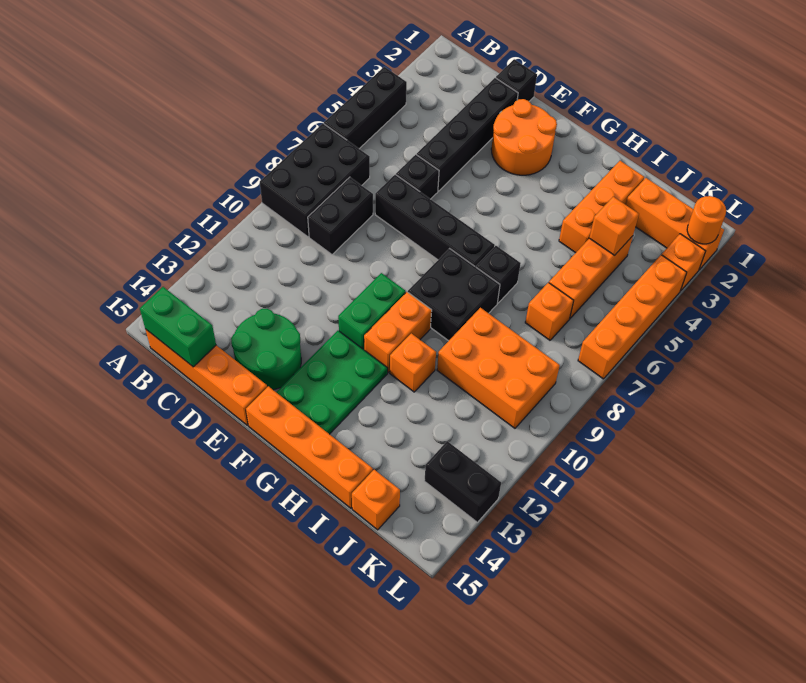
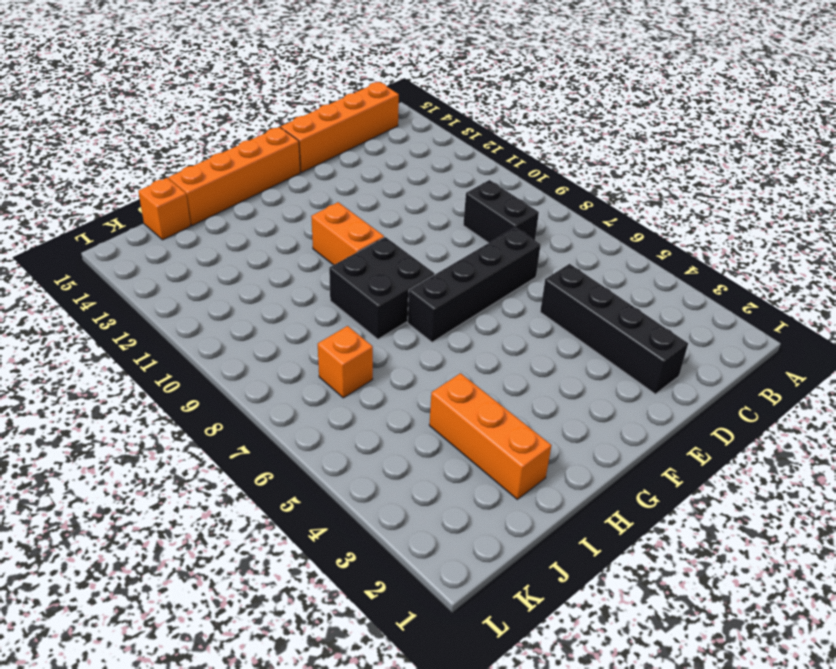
none -> black 1x3 brick [324,67,407,149]
none -> black 2x3 brick [260,124,370,237]
none -> black 1x1 brick [496,59,537,101]

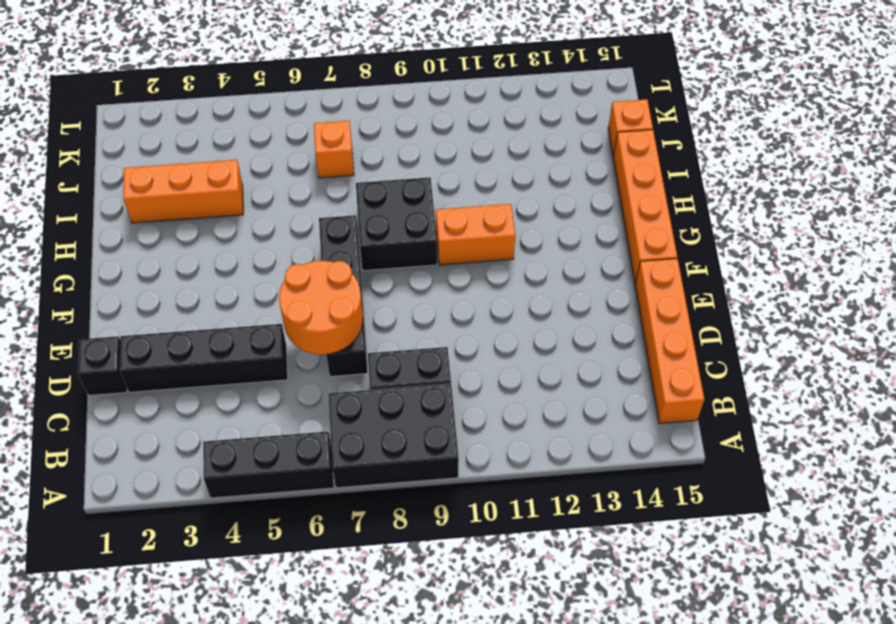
orange 2x2 round brick [279,261,363,355] -> orange 2x2 round brick moved to [491,99,557,175]
none -> black 1x1 brick [396,155,439,199]
none -> green 2x2 round brick [231,309,301,390]
none -> green 1x2 brick [338,273,406,350]

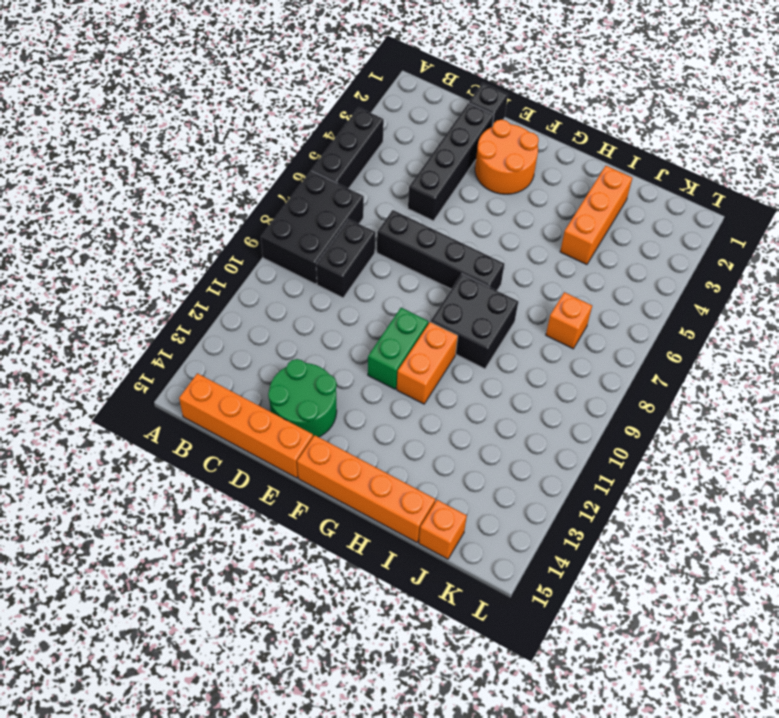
none -> black 1x1 brick [396,155,439,199]
none -> green 2x3 plate [276,331,388,434]
none -> black 1x1 brick [476,246,521,303]

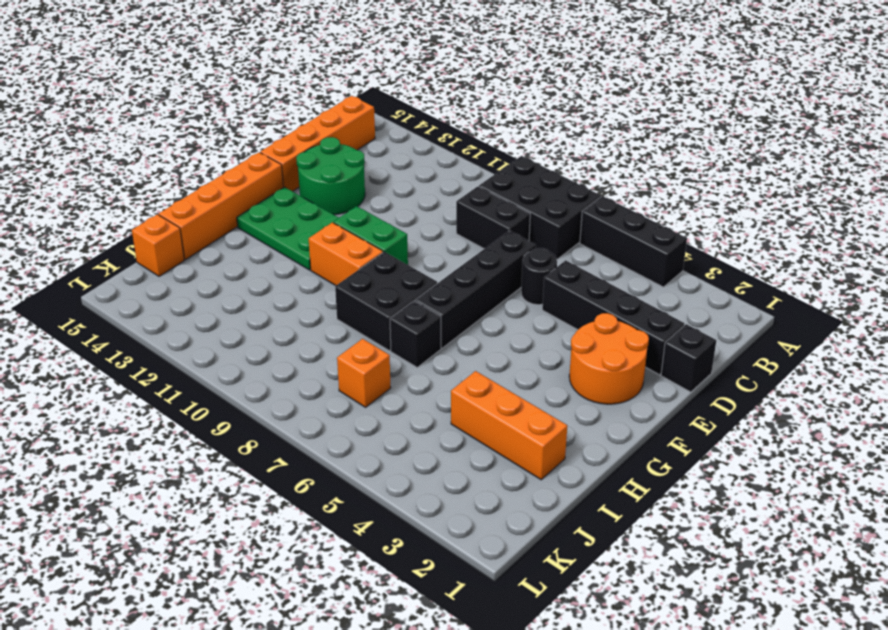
black 1x1 round brick [521,248,557,305] -> black 1x1 brick [396,155,439,199]
none -> orange 1x1 brick [390,333,436,392]
none -> orange 2x3 brick [437,308,560,428]
none -> orange 1x3 brick [626,178,724,270]

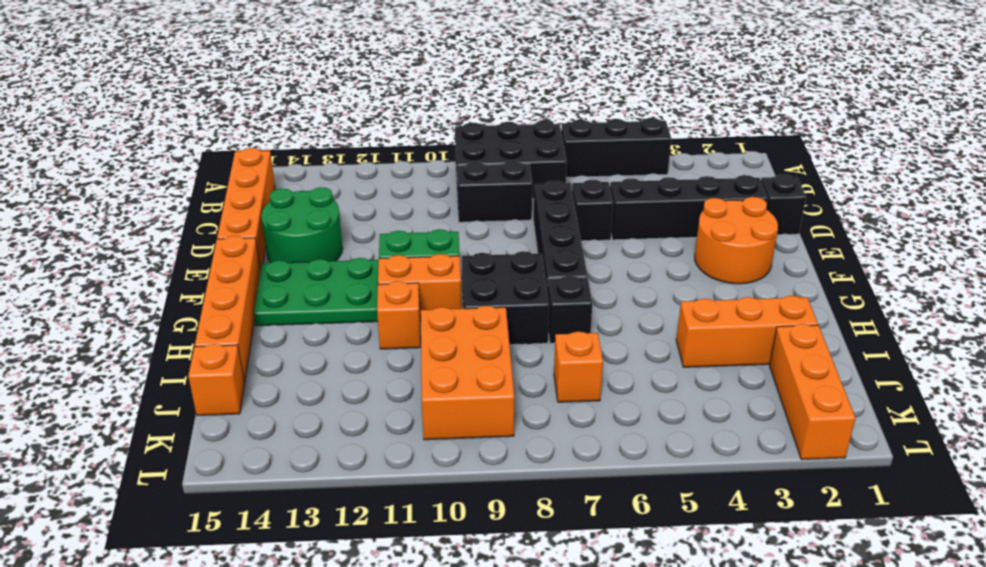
none -> orange 1x3 brick [549,236,633,318]
none -> black 1x2 brick [424,441,501,522]
none -> orange 1x1 brick [662,234,705,291]

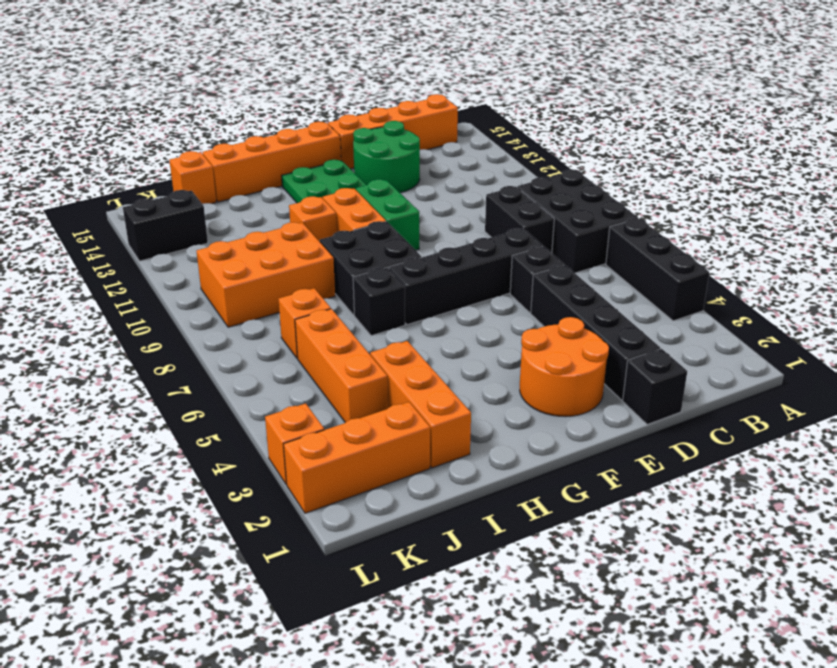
none -> orange 1x4 brick [578,255,687,379]
none -> green 1x2 brick [140,287,216,367]
none -> orange 1x1 brick [589,197,639,256]

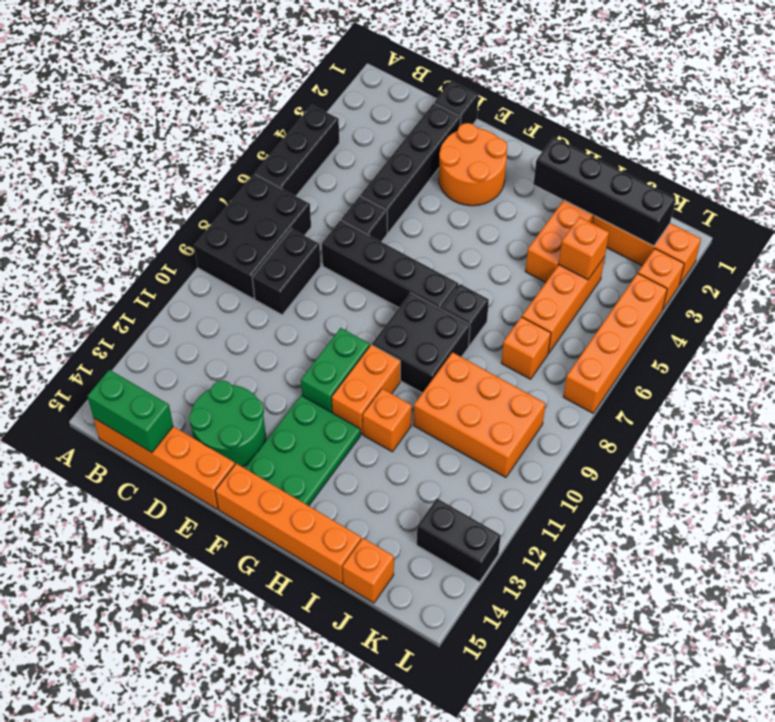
black 1x4 brick [534,137,675,246] -> none
none -> orange 1x1 round brick [687,196,726,244]

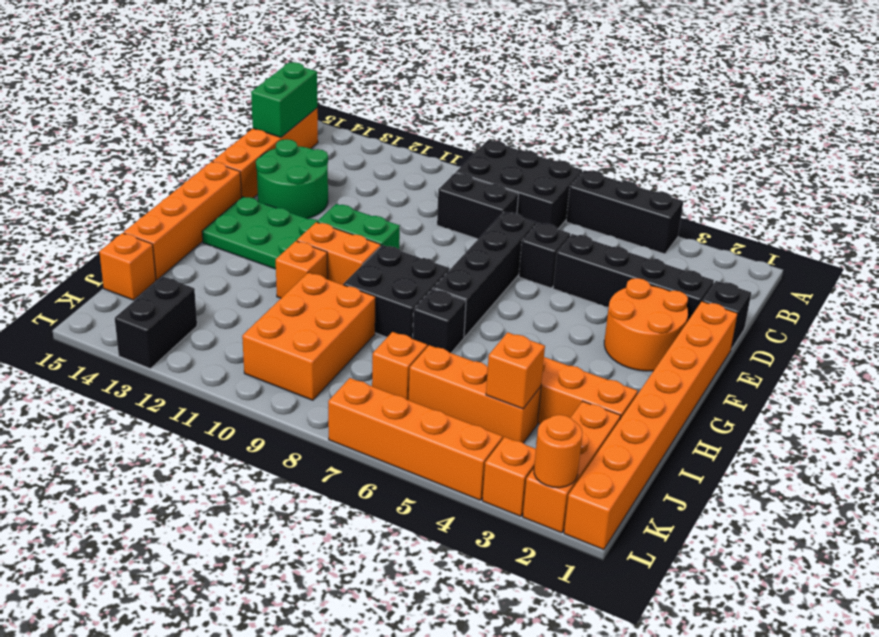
orange 1x8 brick [564,301,738,550] -> none

